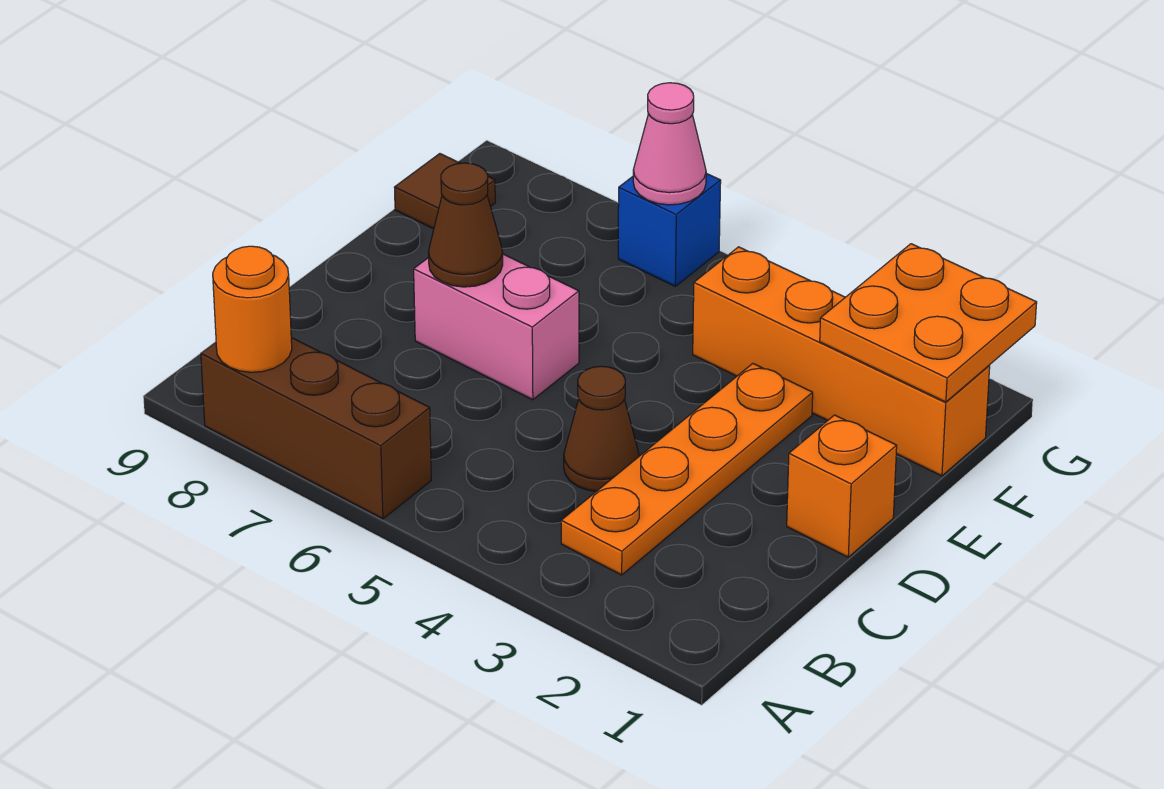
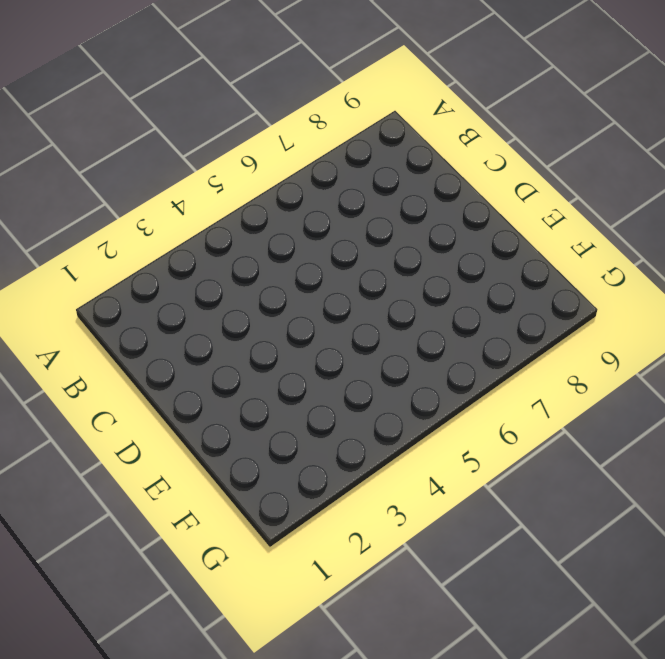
none -> brown 1x3 brick [201,337,431,519]
none -> orange 1x4 plate [561,364,813,575]
none -> brown 1x1 cone [564,366,639,491]

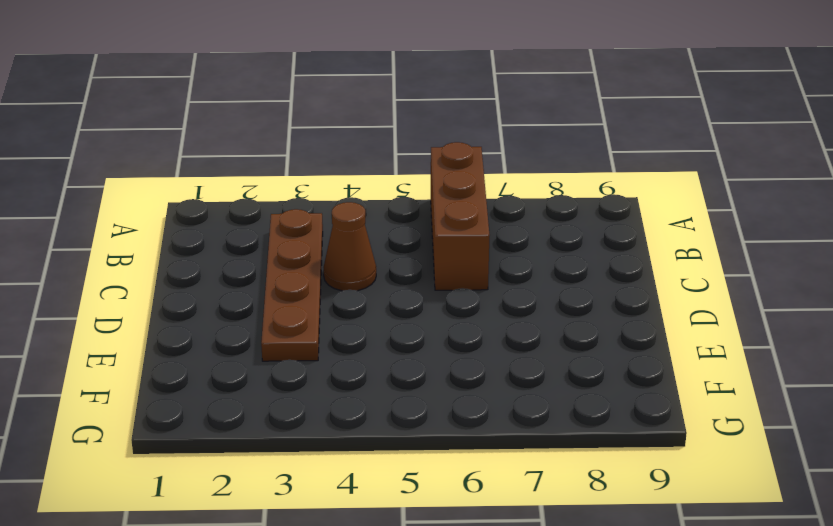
brown 1x3 brick [431,142,490,290] -> brown 1x3 brick turned to [201,337,431,519]
brown 1x4 plate [261,209,323,361] -> orange 1x4 plate [561,364,813,575]
none -> orange 1x1 brick [787,415,897,557]
none -> pink 1x2 brick [414,254,579,400]
none -> orange 1x4 brick [693,247,990,476]

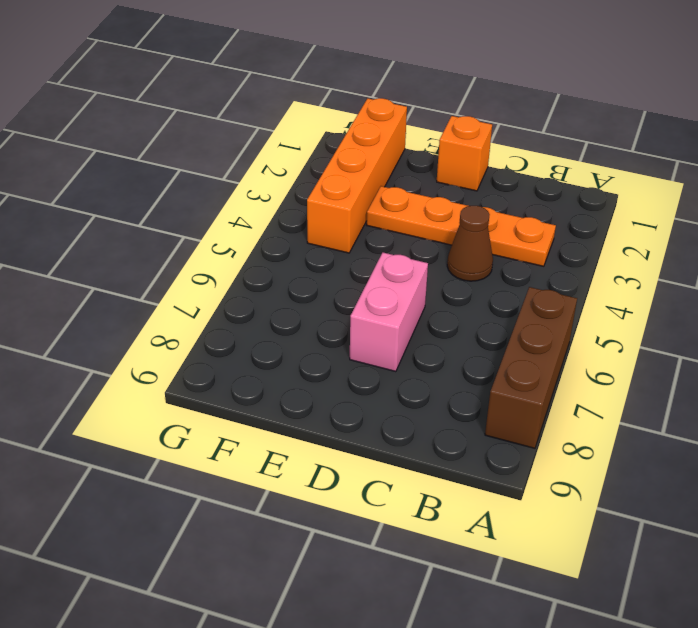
none -> brown 1x1 tile [394,154,495,229]
none -> blue 1x1 brick [618,173,721,286]
none -> orange 1x1 round brick [213,246,292,372]

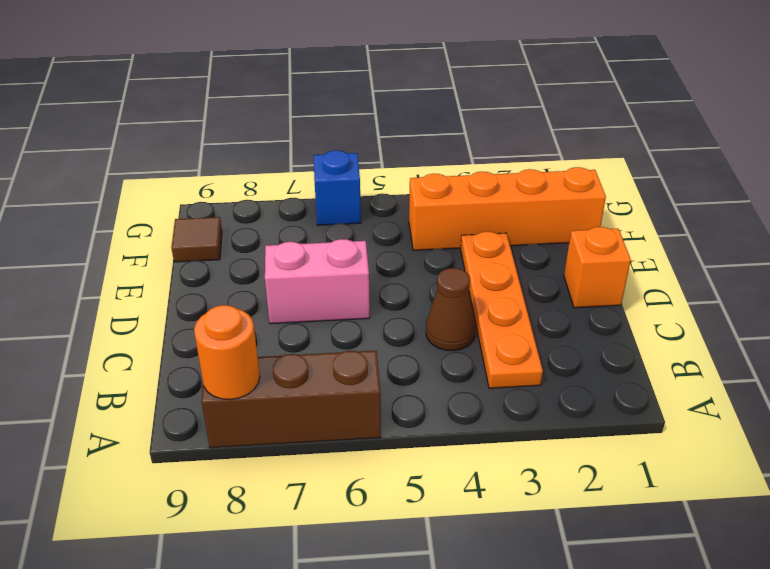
none -> brown 1x1 cone [428,163,503,287]
none -> orange 2x2 plate [820,244,1037,402]
none -> pink 1x1 cone [633,83,706,205]

